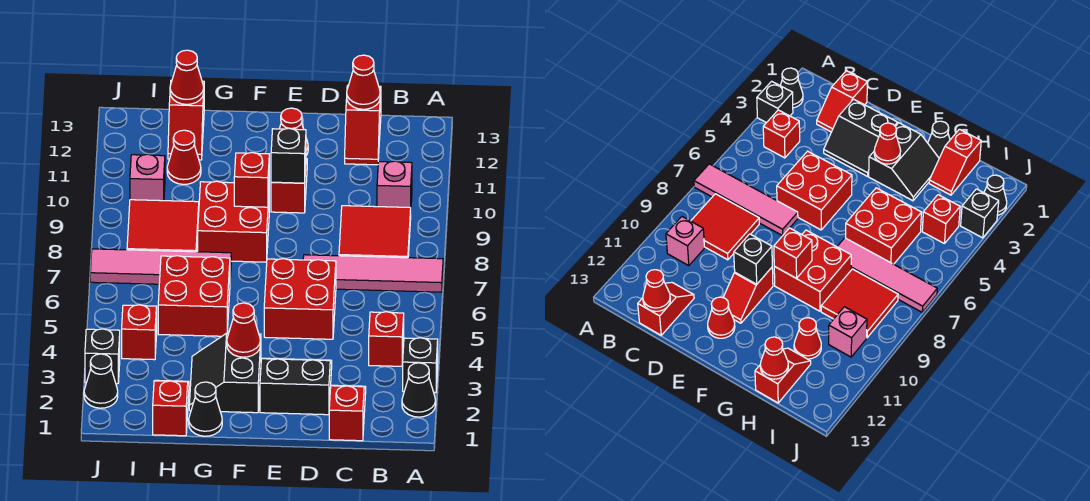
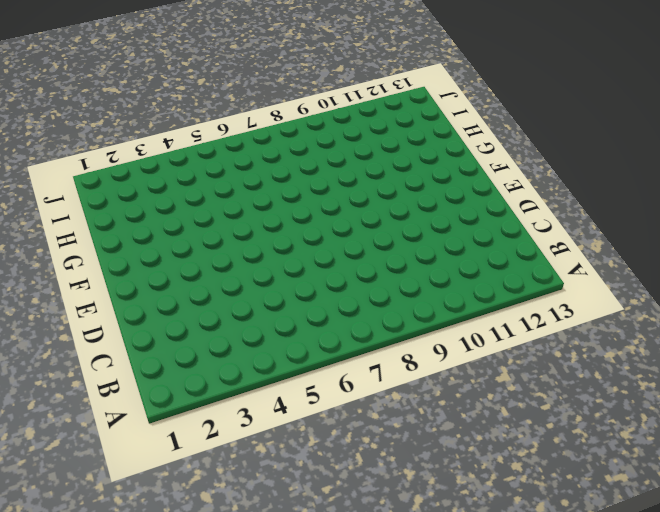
none -> black 1x1 cone [402,363,436,417]
none -> black 1x1 brick [402,338,438,393]
none -> pink 1x4 tile [303,255,443,292]
none -> red 1x1 brick [369,312,404,366]

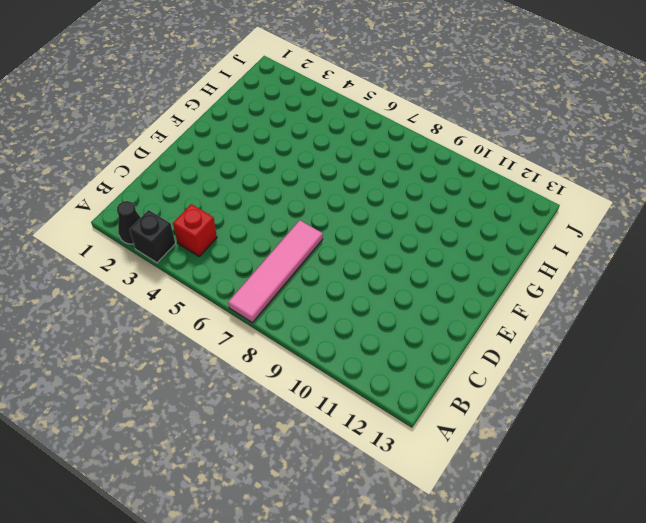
none -> red 2x2 tile [339,206,411,258]
none -> pink 1x1 brick [377,161,412,208]
none -> red 1x2 slope [329,385,366,441]
none -> red 1x2 slope [345,86,381,165]

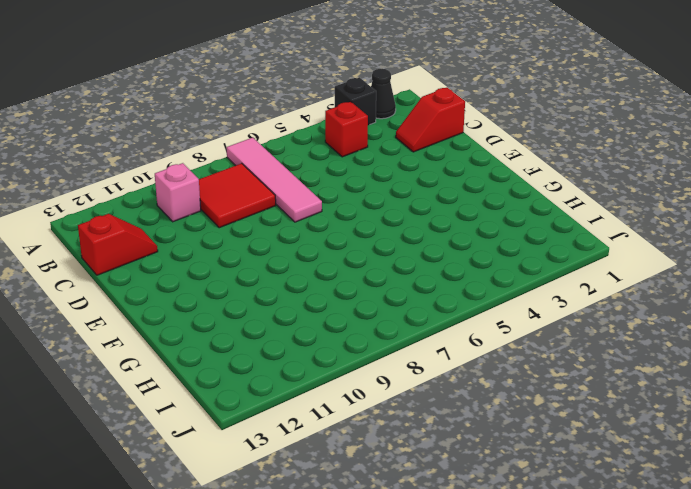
none -> black 2x2 slope [260,358,332,415]
none -> red 2x2 brick [264,259,336,339]
none -> red 1x2 slope [271,159,307,213]
none -> red 1x1 cone [279,108,308,155]

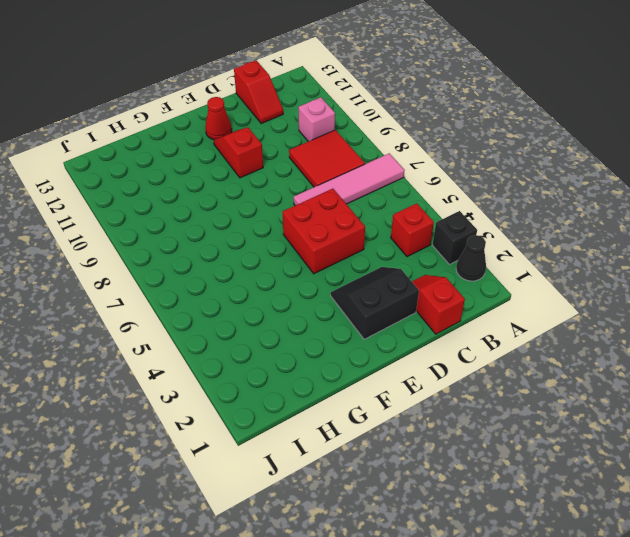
none -> black 2x2 slope [189,333,261,413]
none -> red 2x2 brick [198,181,269,262]
none -> black 1x1 cone [189,382,222,436]
none -> red 2x2 brick [158,256,230,336]

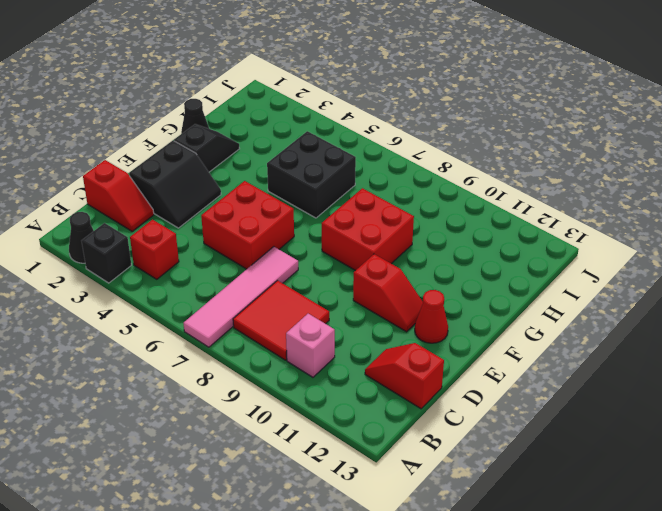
black 1x2 slope [174,124,240,172] -> black 2x2 slope [189,333,261,413]
black 2x2 brick [267,131,356,218] -> red 2x2 brick [158,256,230,336]
none -> pink 1x4 tile [90,249,231,284]
none -> red 1x2 slope [153,380,189,436]
none -> red 2x2 tile [127,200,199,252]
none -> red 1x1 cone [167,130,201,184]

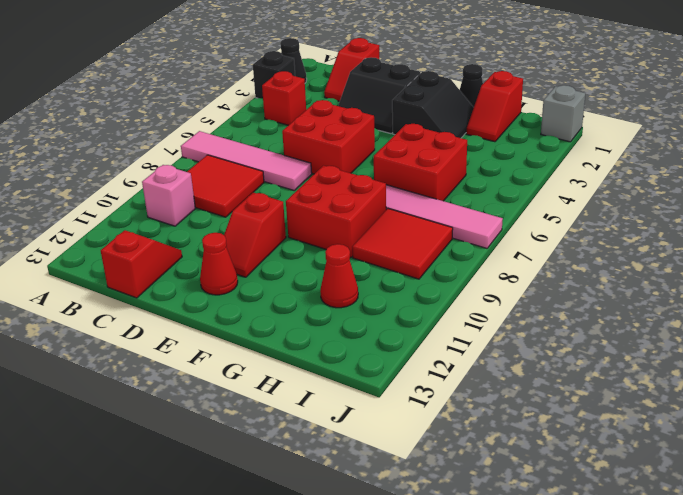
grey 1x1 brick [541,85,586,142] -> none
none -> red 1x2 slope [168,80,204,160]
none -> red 1x1 brick [122,305,157,360]
none -> pink 1x1 brick [130,154,165,201]
none -> black 1x1 cone [84,354,118,408]

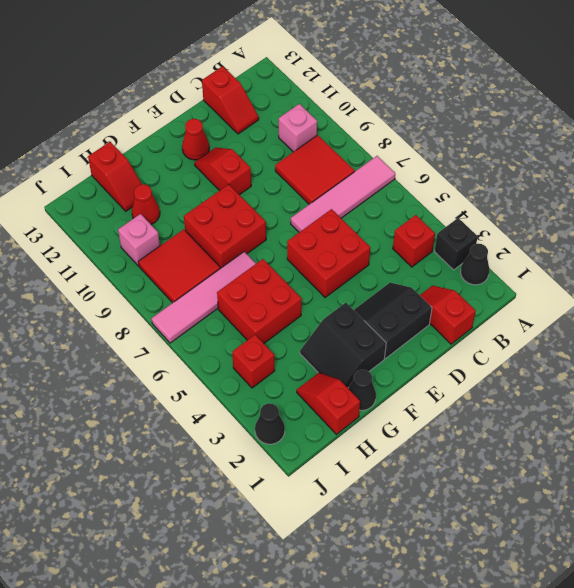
none -> black 1x1 brick [85,329,120,384]
none -> red 1x1 cone [347,55,380,109]
none -> black 1x1 brick [271,128,306,183]
none -> red 1x1 cone [227,303,260,357]

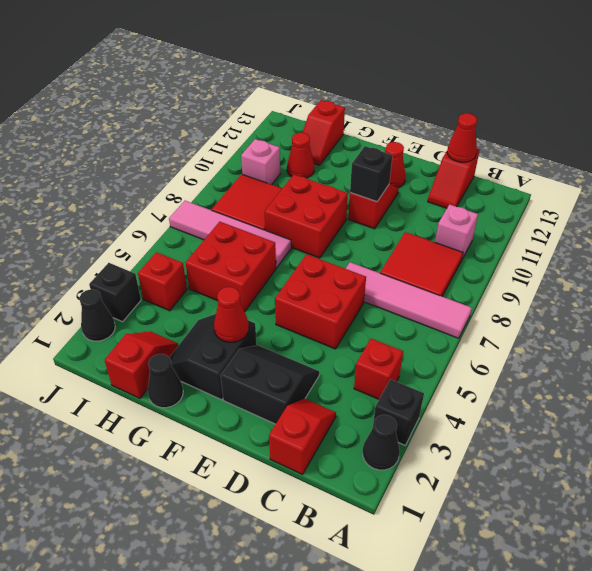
none -> red 1x1 brick [234,153,269,207]
none -> red 1x1 cone [170,50,204,104]

